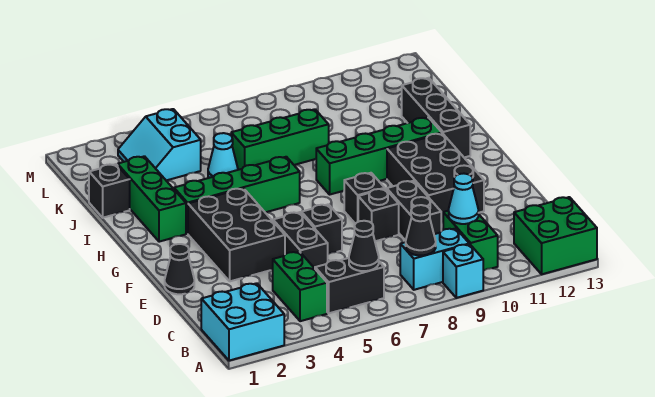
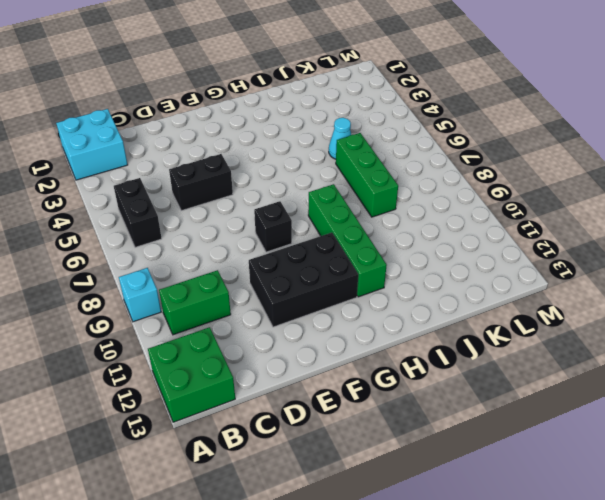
none -> green 1x2 brick [273,252,327,321]
none -> cyan 1x2 brick [400,228,469,290]
none -> black 1x2 brick [386,181,441,241]

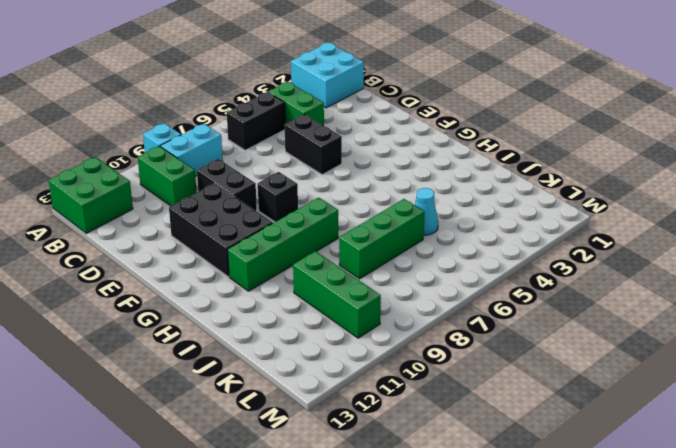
green 1x3 brick [293,251,381,338] -> green 1x3 brick moved to [118,156,186,242]
none -> black 1x1 cone [165,244,194,294]
none -> black 2x3 brick [188,188,285,281]
none -> black 1x1 brick [301,204,342,254]

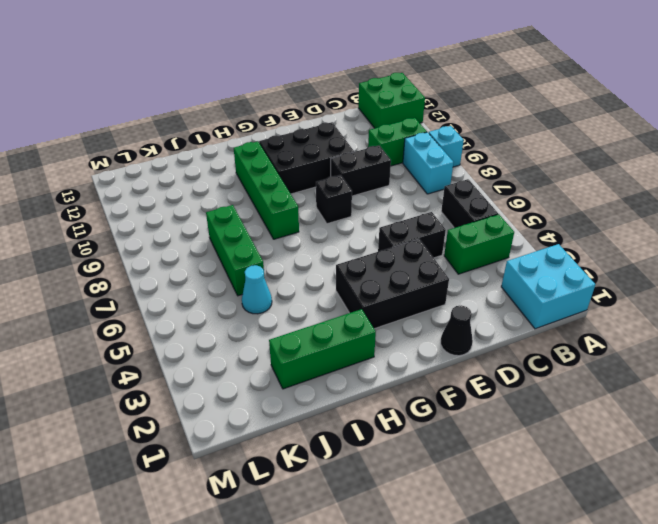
none -> black 1x1 brick [301,204,342,254]
none -> black 1x1 brick [358,189,399,241]
none -> green 1x4 brick [174,157,300,234]

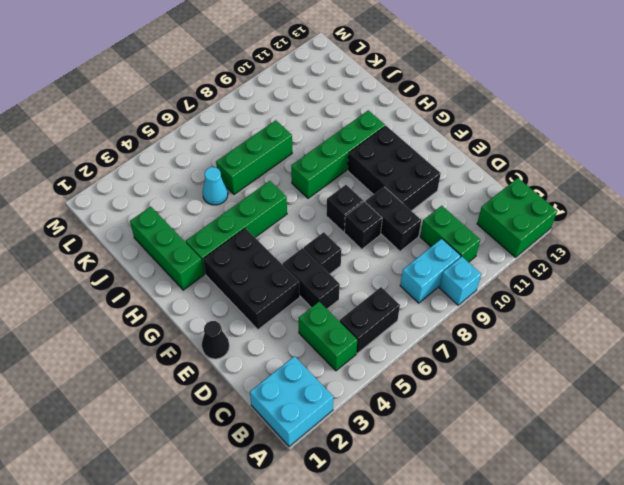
none -> black 1x3 brick [402,78,470,157]
none -> black 1x1 brick [89,164,130,218]
none -> cyan 2x2 slope [118,109,201,180]

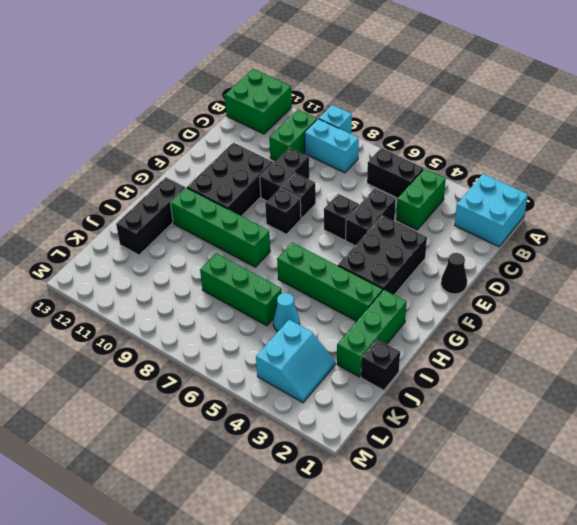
none -> black 1x1 cone [349,221,379,271]
none -> black 1x1 cone [406,205,436,255]
none -> cyan 1x1 cone [449,174,478,224]

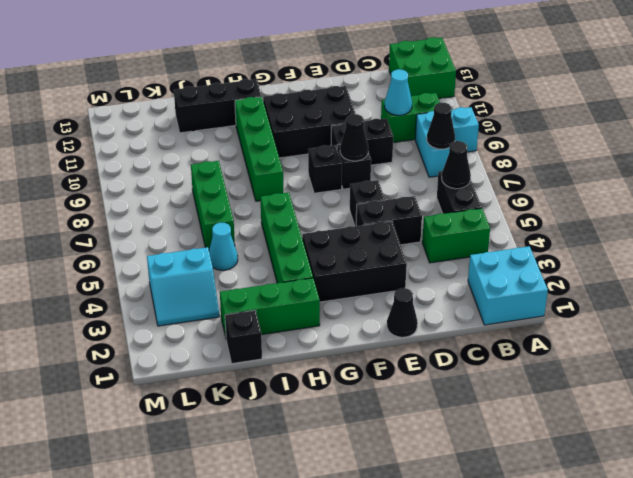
black 1x1 cone [340,114,368,161] -> none

